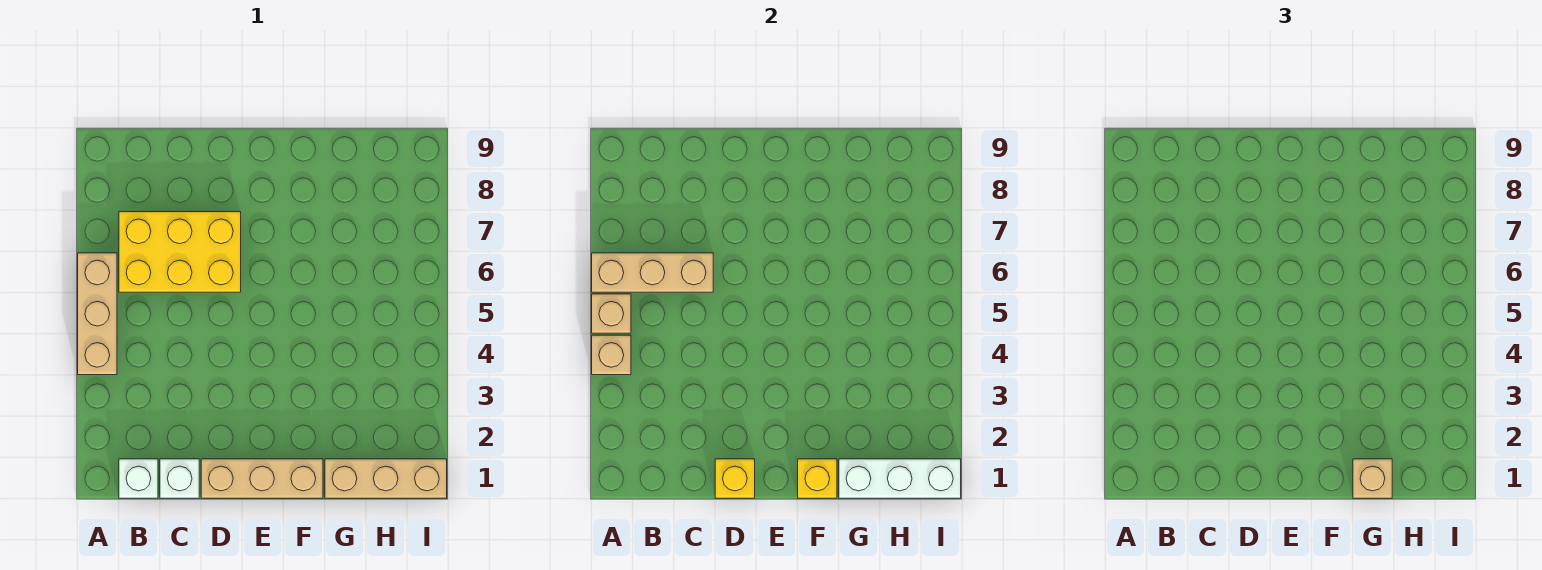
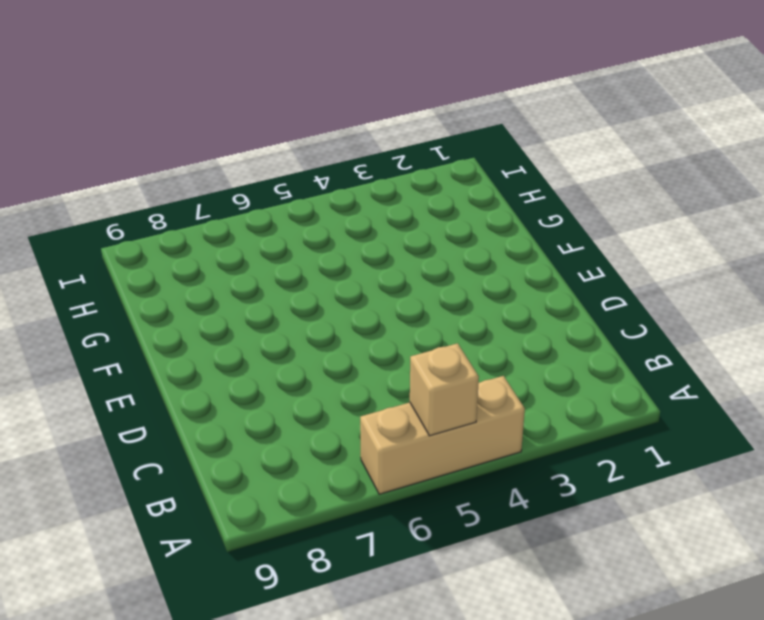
none -> white 1x1 brick [119,459,158,498]
none -> yellow 2x3 brick [119,212,241,292]
none -> white 1x1 brick [160,459,199,498]

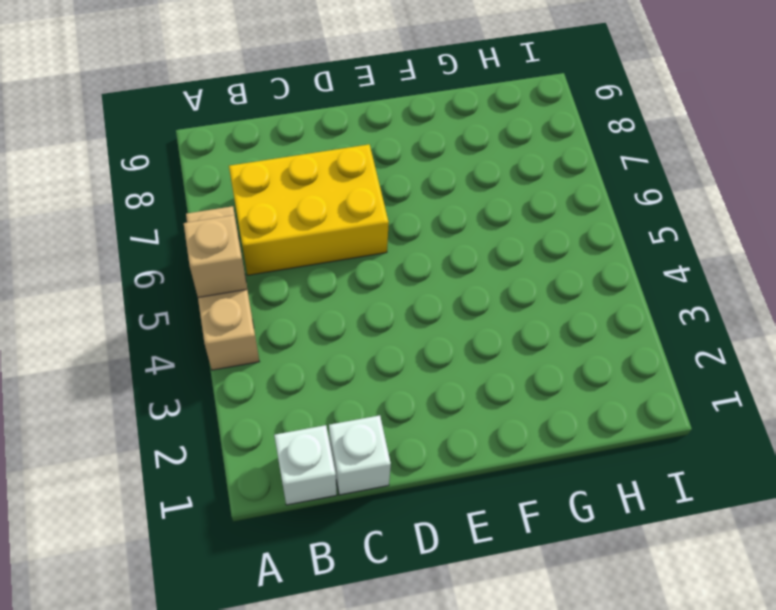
none -> tan 1x3 brick [201,459,323,498]
none -> tan 1x3 brick [325,459,447,498]
none -> tan 1x1 brick [592,335,631,375]

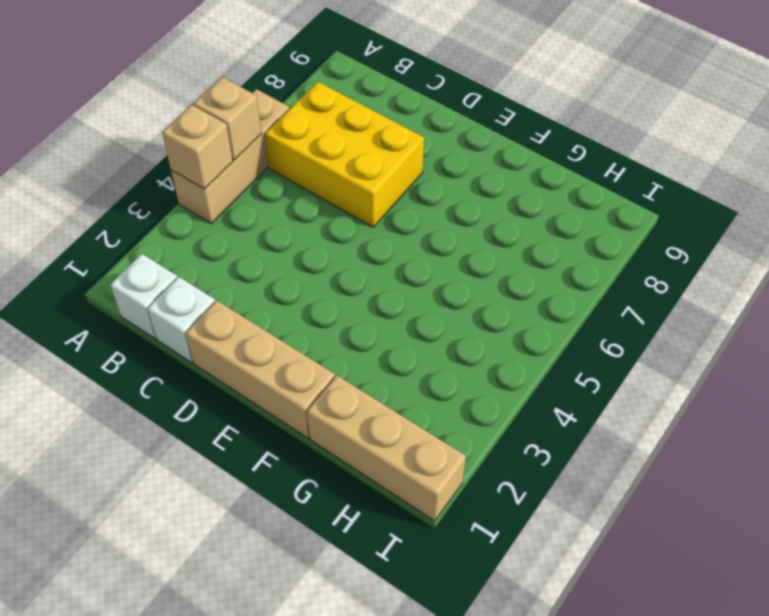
none -> tan 1x3 brick [592,253,713,292]
none -> yellow 1x1 brick [715,459,755,498]
none -> yellow 1x1 brick [798,459,837,498]

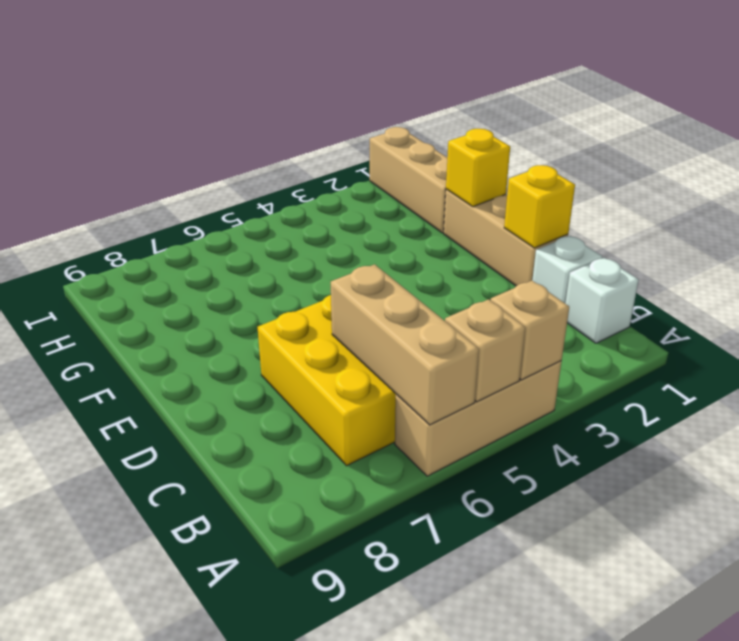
none -> white 1x3 brick [839,459,961,498]
none -> tan 1x1 brick [1353,459,1392,498]

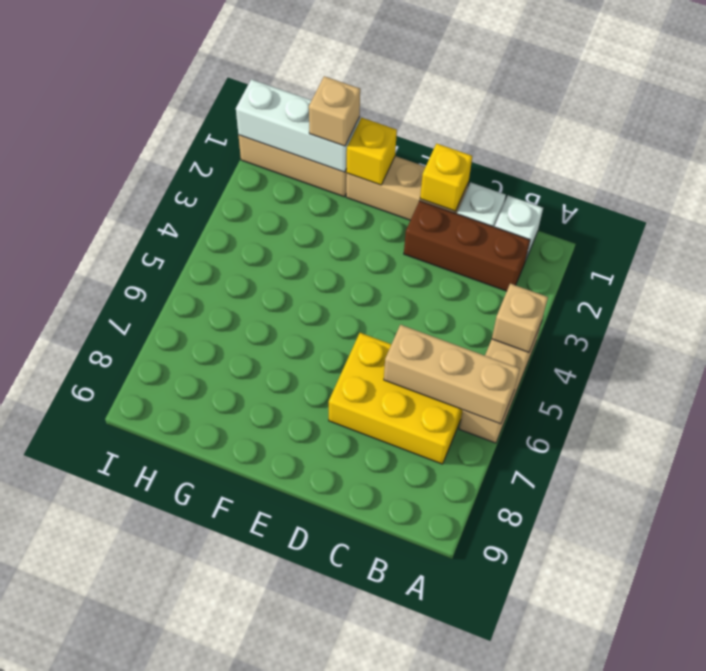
brown 1x3 brick [404,201,530,291] -> none
none -> tan 1x1 brick [592,294,631,333]

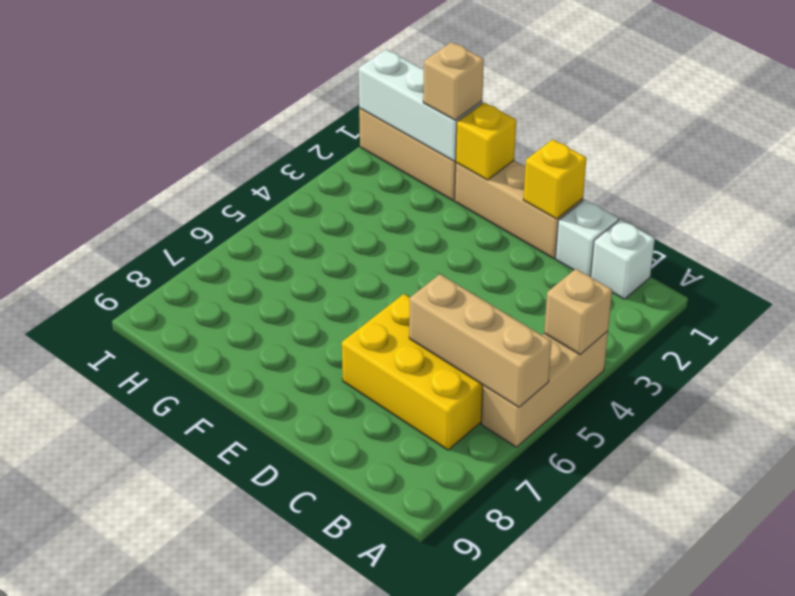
none -> tan 1x1 brick [592,294,631,333]

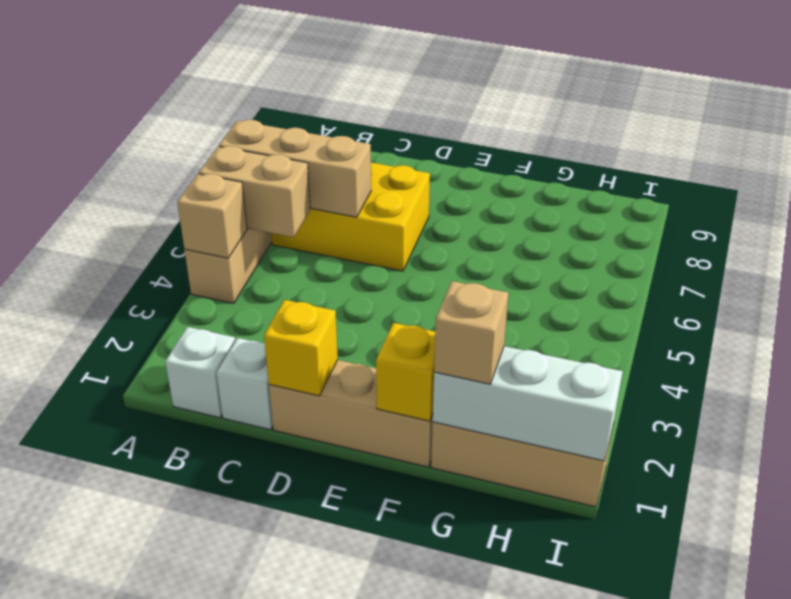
tan 1x2 brick [199,146,310,237] -> tan 1x1 brick [592,294,631,333]

